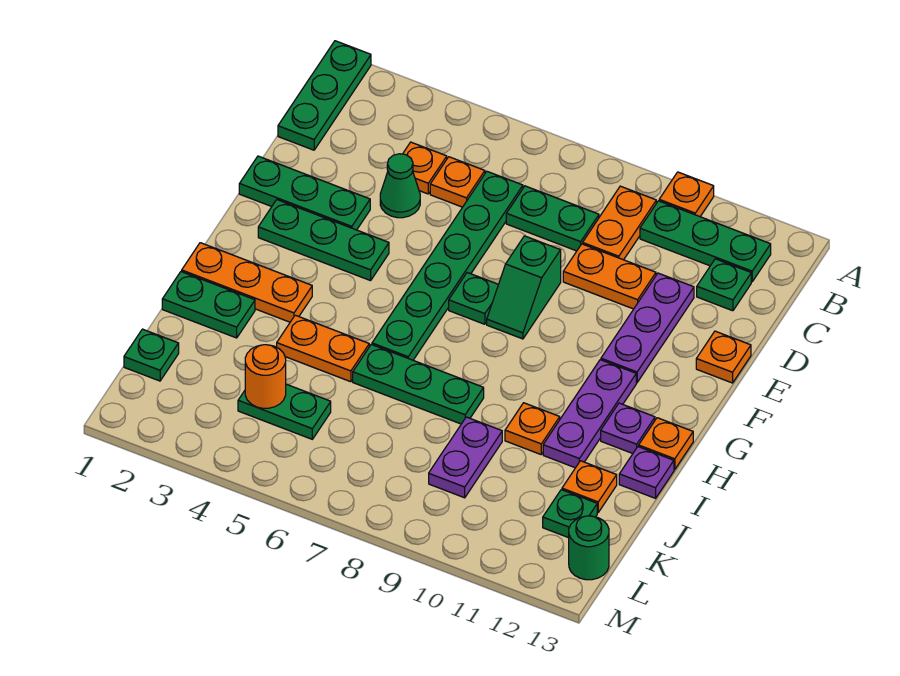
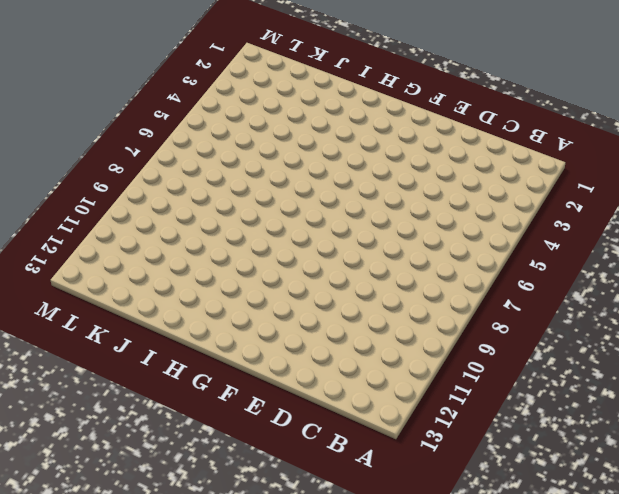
none -> green 1x3 plate [278,41,371,150]
none -> orange 1x1 plate [659,172,714,217]
none -> orange 1x2 plate [583,186,656,260]
none -> green 1x3 plate [640,201,771,282]

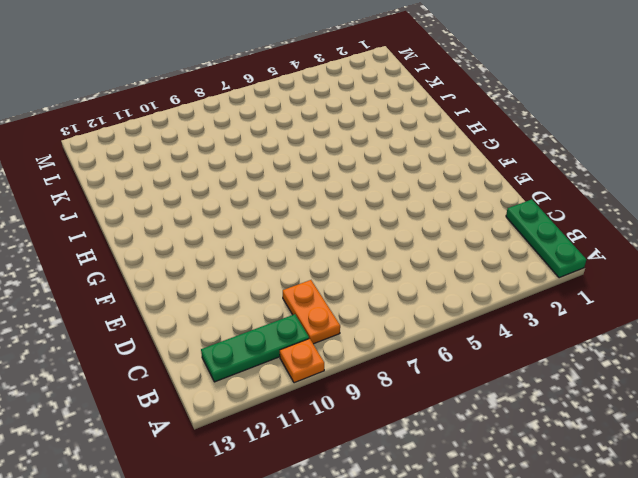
none -> orange 1x1 plate [403,142,447,194]
none -> orange 1x1 plate [430,157,485,207]
none -> green 1x6 plate [372,172,523,360]
none -> green 1x2 plate [506,186,599,251]

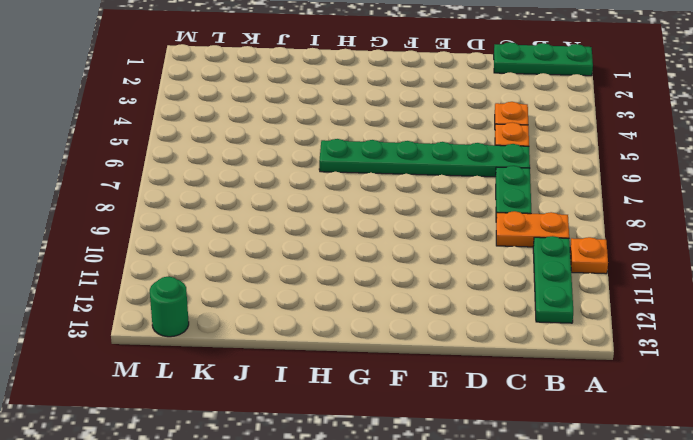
none -> green 1x1 plate [697,259,751,311]
none -> green 1x1 cone [380,154,420,218]
none -> orange 1x2 plate [563,244,656,309]
none -> purple 1x3 plate [601,273,694,383]

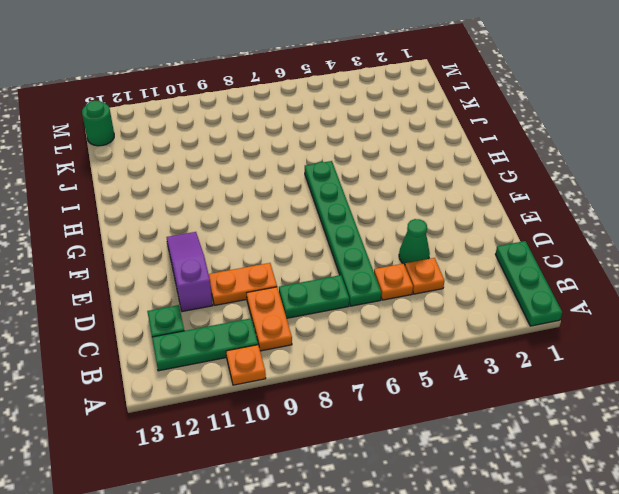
purple 1x3 slope [167,232,213,312] -> purple 1x3 plate [601,273,694,383]
none -> green 1x3 plate [239,156,370,230]
none -> green 1x2 slope [487,236,561,339]
none -> orange 1x1 plate [696,331,751,383]
none -> green 1x3 plate [258,200,389,281]

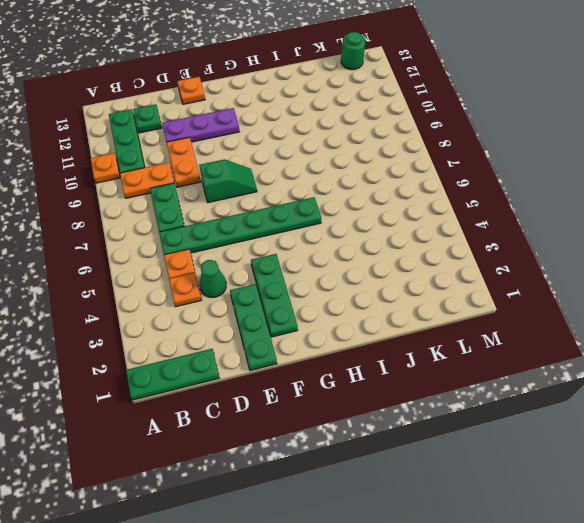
none -> green 1x1 plate [449,273,498,324]
none -> purple 1x3 plate [543,360,636,468]
none -> orange 1x3 plate [182,243,312,322]
none -> purple 1x1 plate [601,403,655,453]

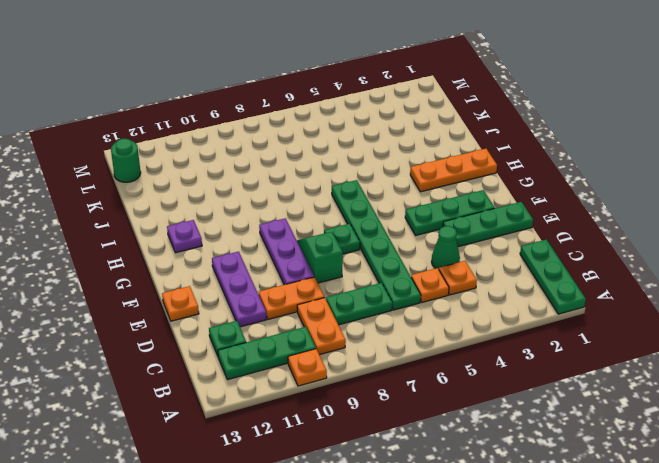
purple 1x3 plate [259,218,314,285] -> purple 1x3 plate moved to [543,360,636,468]
none -> orange 1x1 plate [639,418,693,470]
none -> green 1x2 plate [162,272,255,338]
none -> orange 1x2 plate [277,315,369,382]
none -> green 1x3 plate [353,344,484,424]

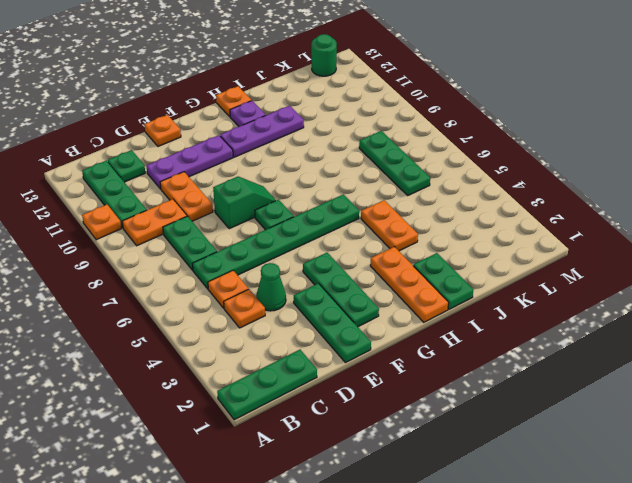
green 1x3 plate [359,131,430,195] -> green 1x3 plate moved to [353,344,484,424]
none -> orange 1x1 plate [505,403,560,454]
none -> purple 1x1 plate [619,447,674,498]
none -> purple 1x2 plate [429,417,502,498]
none -> orange 1x1 plate [562,461,617,513]

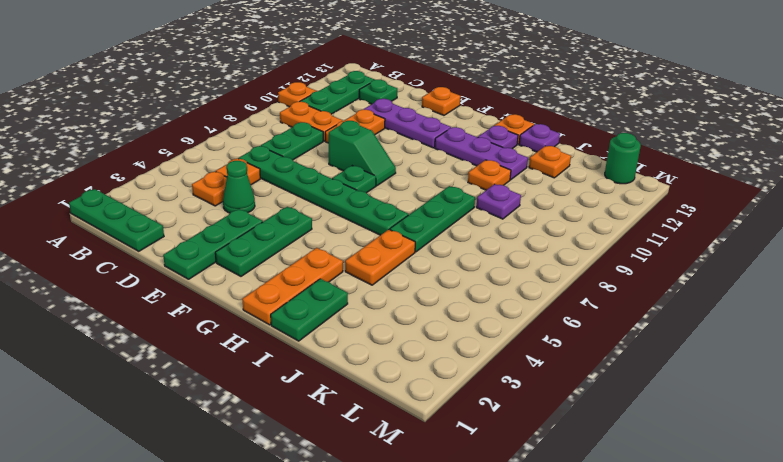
purple 1x1 plate [476,184,521,219] -> purple 1x2 plate [429,417,502,498]
none -> green 1x1 plate [124,329,179,381]
none -> green 1x2 plate [238,384,331,439]
none -> green 1x1 plate [543,490,597,538]
none -> orange 1x1 round brick [245,345,286,408]

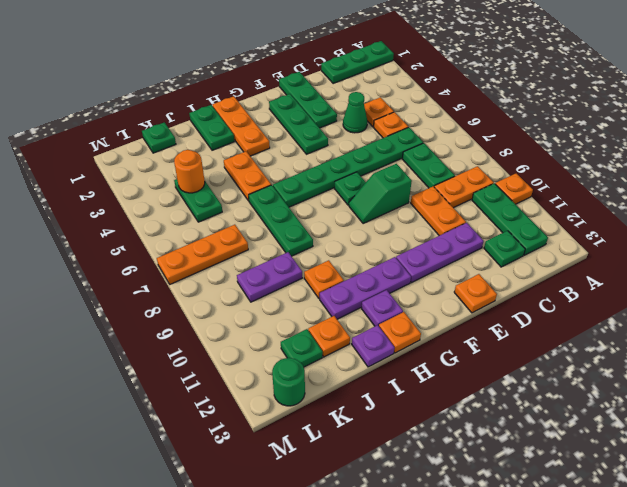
orange 1x3 plate [157,225,248,284] -> none

